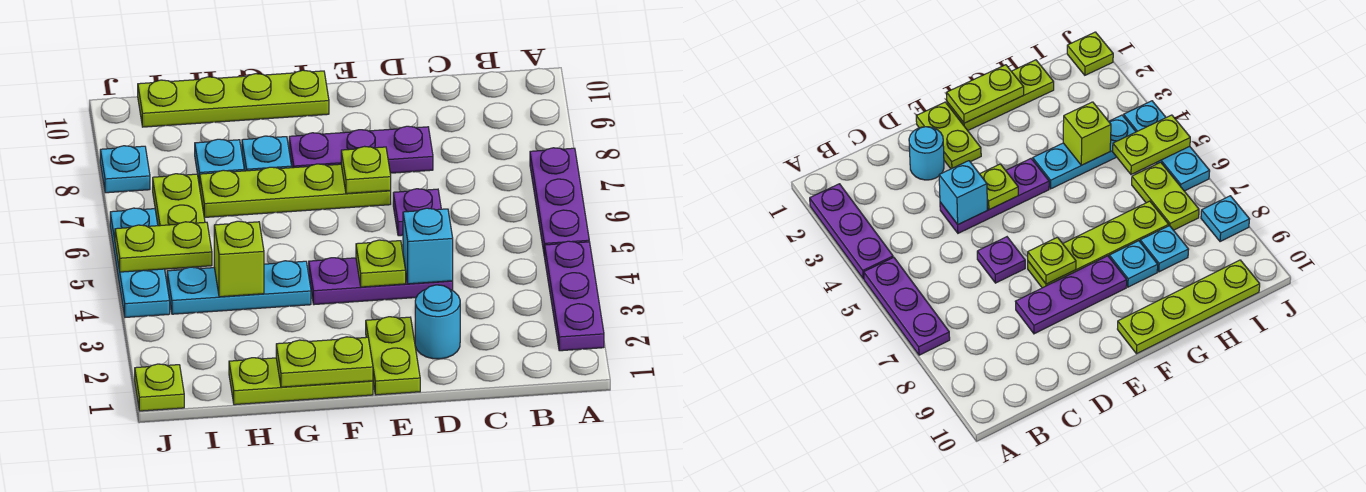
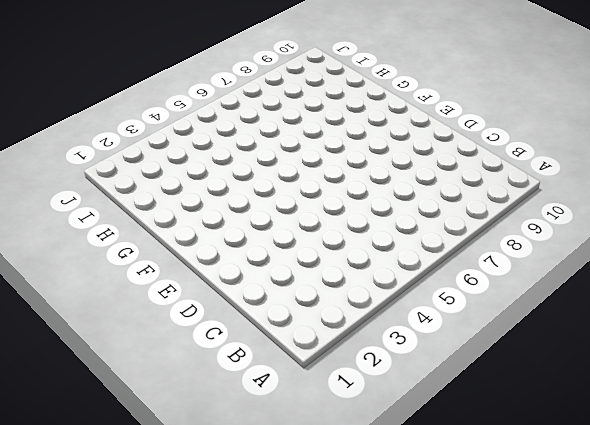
none -> purple 1x3 plate [545,241,604,351]
none -> purple 1x3 plate [530,148,589,257]
none -> cyan 1x1 round brick [415,285,460,359]

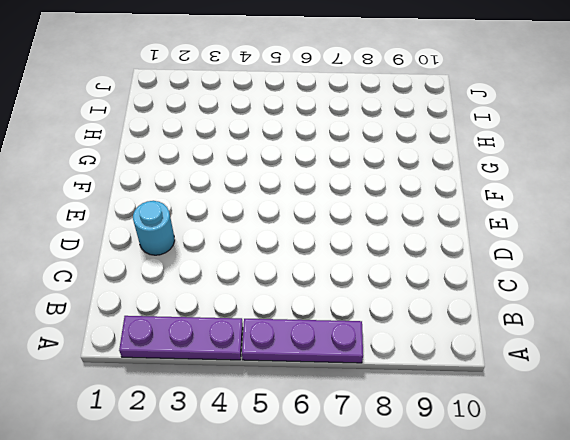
none -> purple 1x3 plate [309,258,453,305]
none -> purple 1x1 plate [393,189,441,236]
none -> purple 1x3 plate [289,126,433,173]

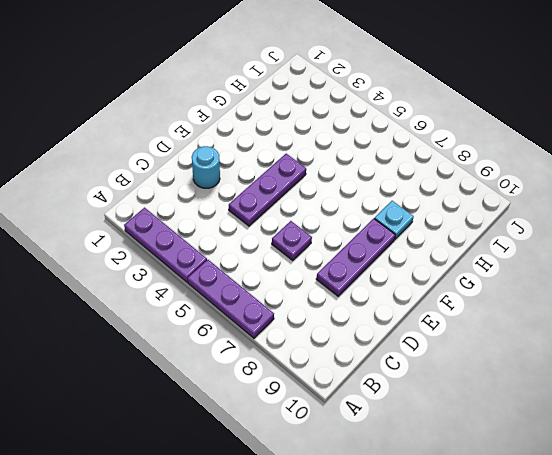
none -> lime 1x2 plate [366,317,420,395]
none -> lime 1x4 plate [199,164,391,217]
none -> lime 1x3 plate [229,358,373,405]

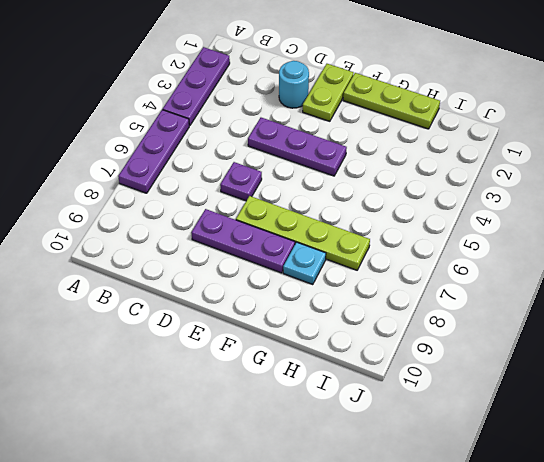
none -> lime 1x4 plate [138,70,329,127]
none -> cyan 1x3 plate [167,261,311,314]
none -> cyan 1x1 plate [195,139,244,186]

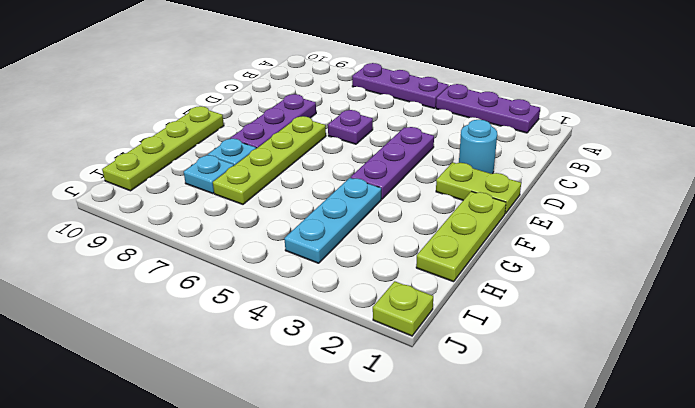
none -> lime 1x2 plate [153,174,205,226]
none -> cyan 1x3 plate [110,208,170,317]
none -> cyan 1x1 plate [100,146,150,193]

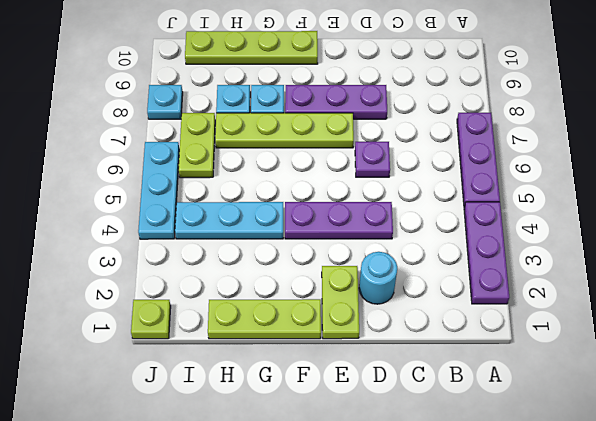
none -> cyan 1x1 brick [403,208,453,284]
none -> lime 1x1 plate [356,240,406,287]
none -> lime 1x1 plate [341,146,391,194]

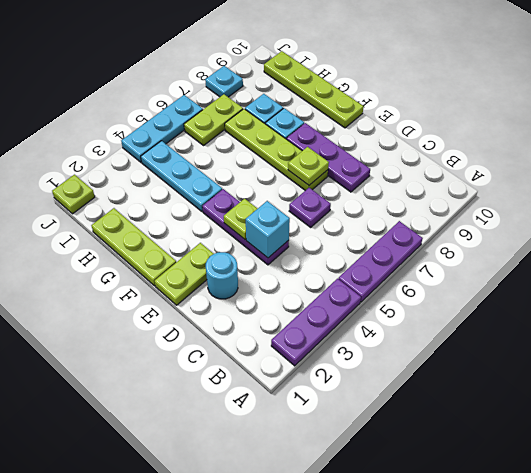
none -> lime 1x2 plate [276,337,373,387]
none -> lime 1x1 brick [214,221,264,297]
none -> lime 1x2 plate [115,222,212,272]

